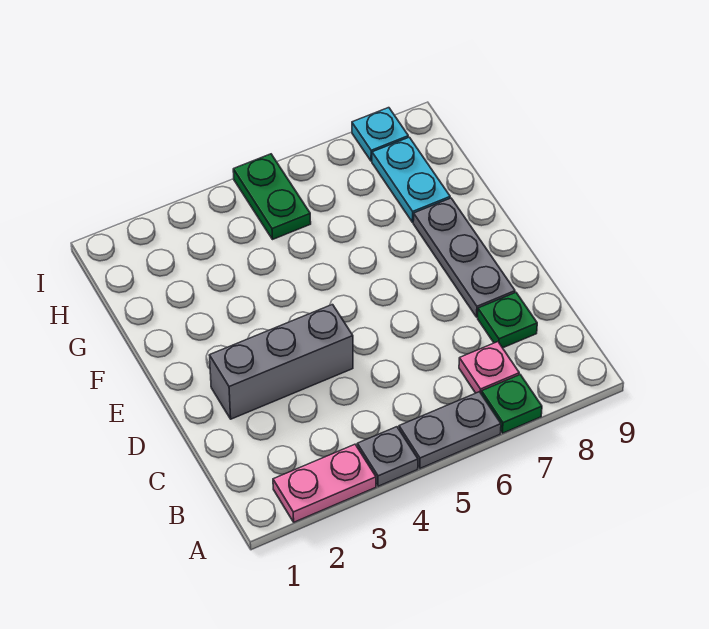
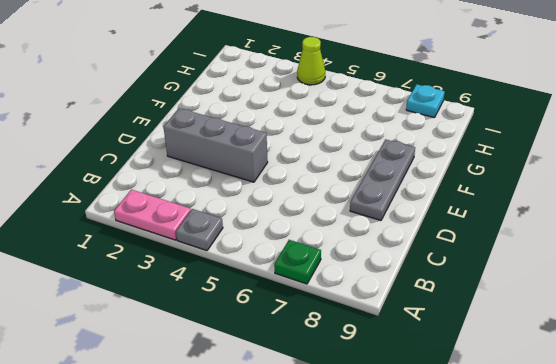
lime 1x1 cone [297,37,325,85] -> none
none -> grey 1x2 plate [399,392,501,468]
none -> pink 1x1 plate [459,342,519,393]

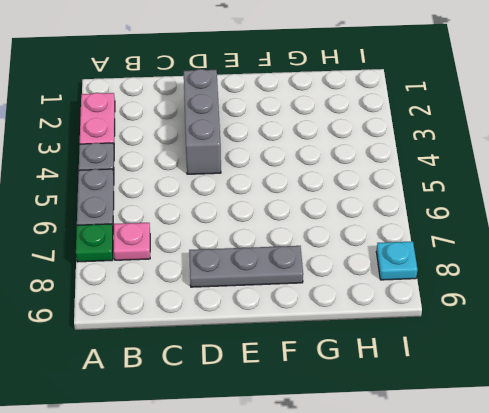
none -> green 1x1 plate [478,293,537,348]
none -> cyan 1x2 plate [372,137,450,222]

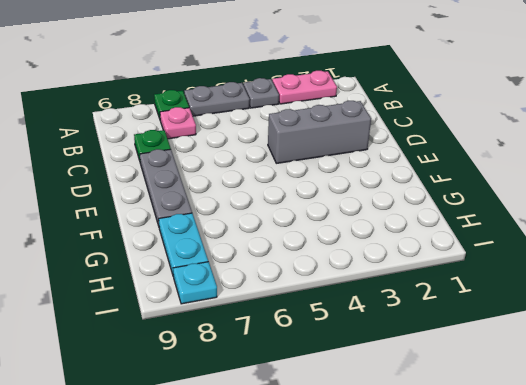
none -> green 1x2 plate [233,154,311,240]

